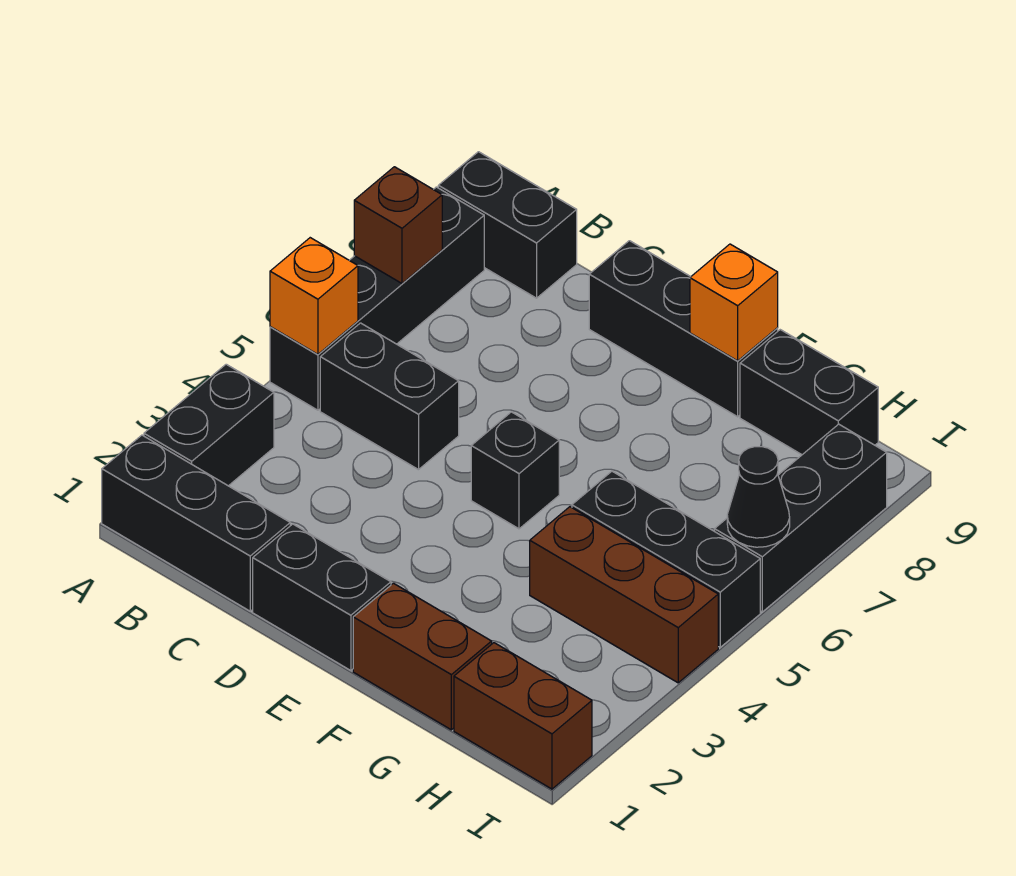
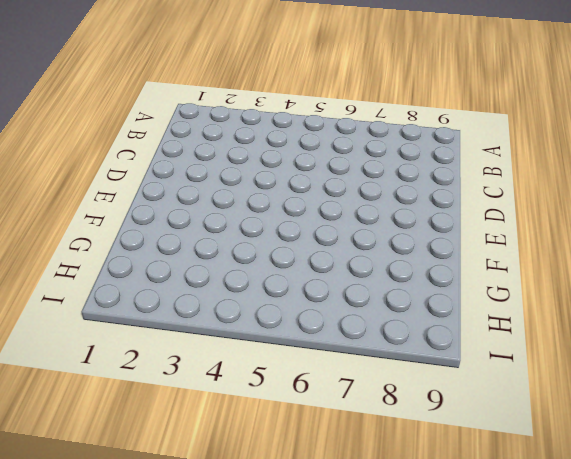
none -> black 1x3 brick [102,435,290,611]
none -> black 1x2 brick [144,364,274,486]
none -> black 1x4 brick [270,187,484,410]

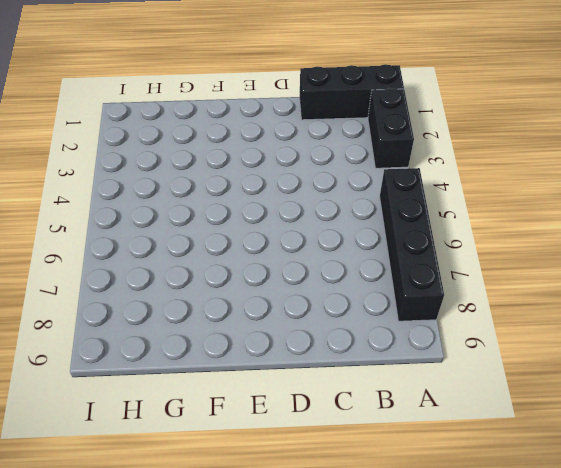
none -> black 1x2 brick [438,152,577,298]
none -> black 1x2 brick [320,323,459,470]
none -> black 1x2 brick [253,524,391,671]

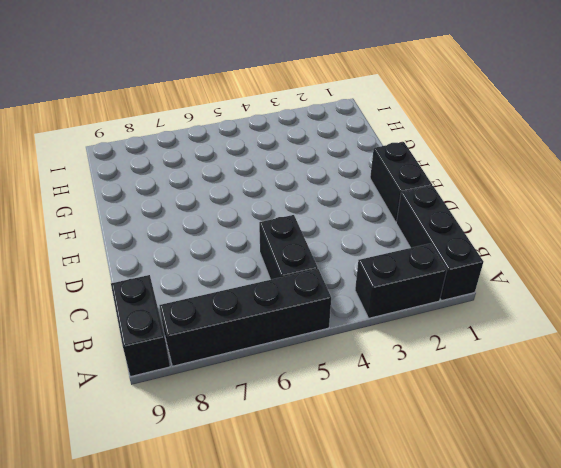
none -> black 1x3 brick [589,241,778,417]
none -> black 1x1 brick [471,412,559,529]
none -> brown 1x2 brick [353,583,492,730]

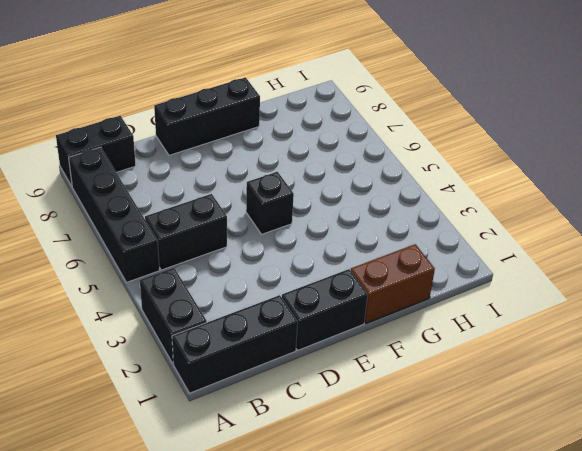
none -> brown 1x3 brick [530,507,718,683]
none -> black 1x3 brick [572,471,760,647]
none -> black 1x2 brick [740,330,878,455]

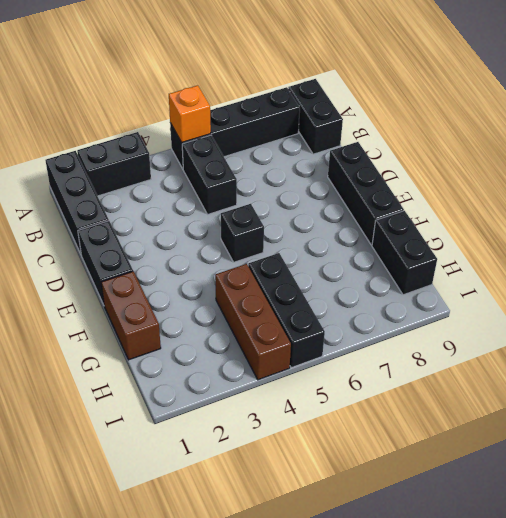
none -> brown 1x2 brick [454,643,592,789]
none -> black 1x3 brick [715,424,887,612]
none -> brown 1x1 brick [354,167,442,283]

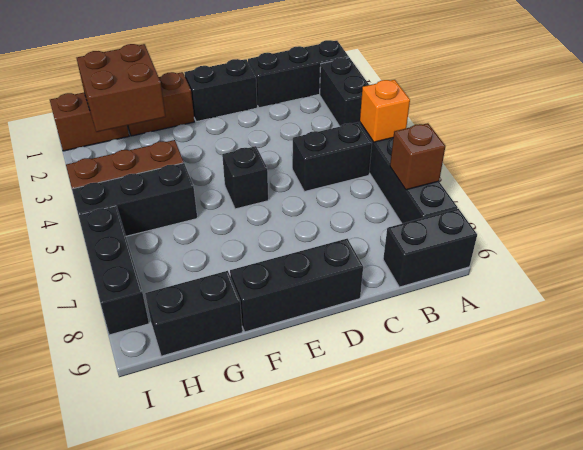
brown 2x2 brick [77,44,166,132] -> none
none -> orange 1x1 brick [690,244,778,361]
none -> black 1x1 cone [727,447,790,547]

